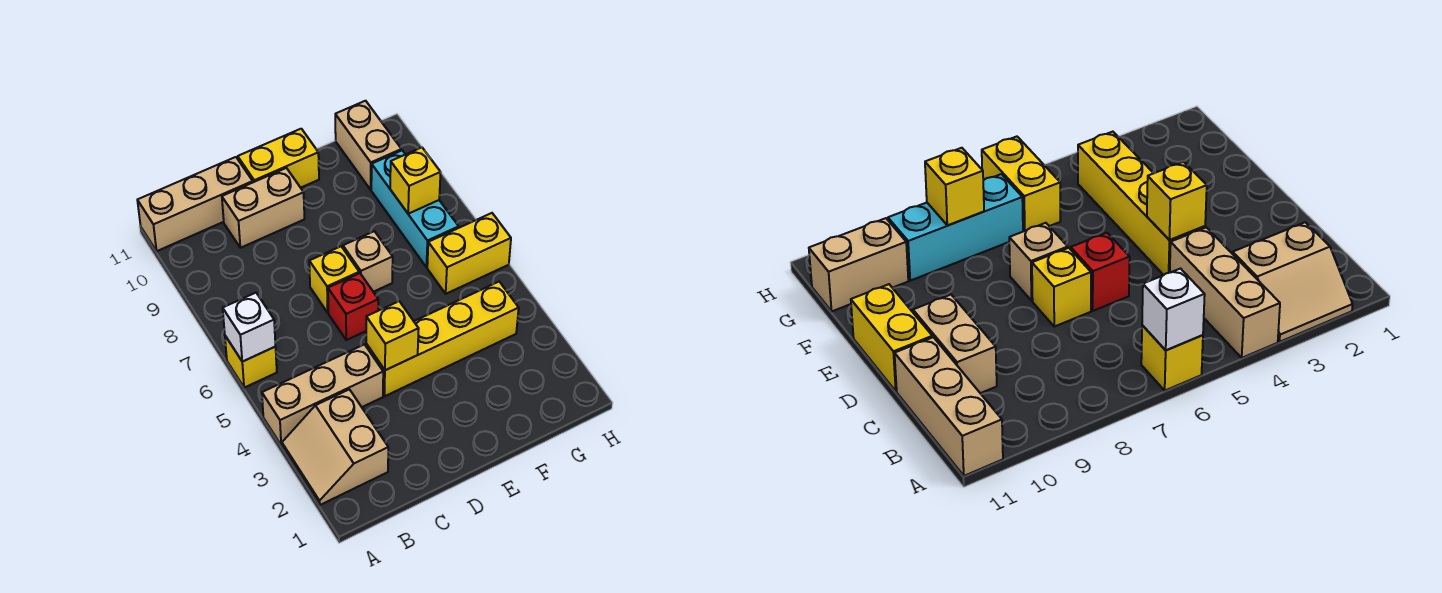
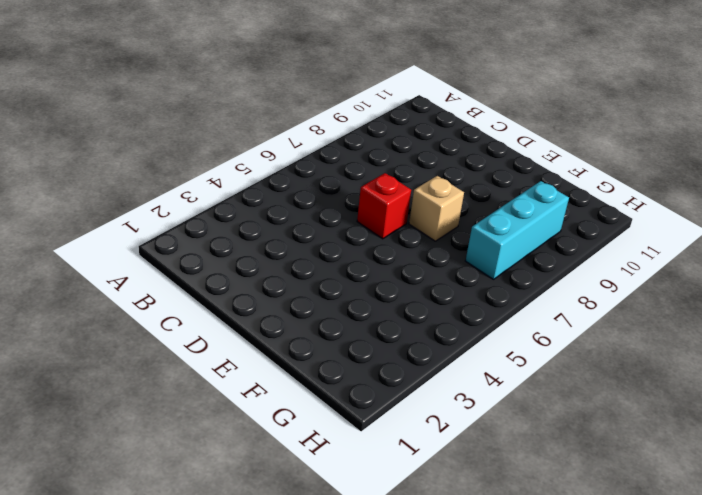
none -> tan 2x2 slope [282,389,388,505]
none -> tan 1x3 brick [262,344,383,445]
none -> yellow 1x1 brick [225,336,277,388]

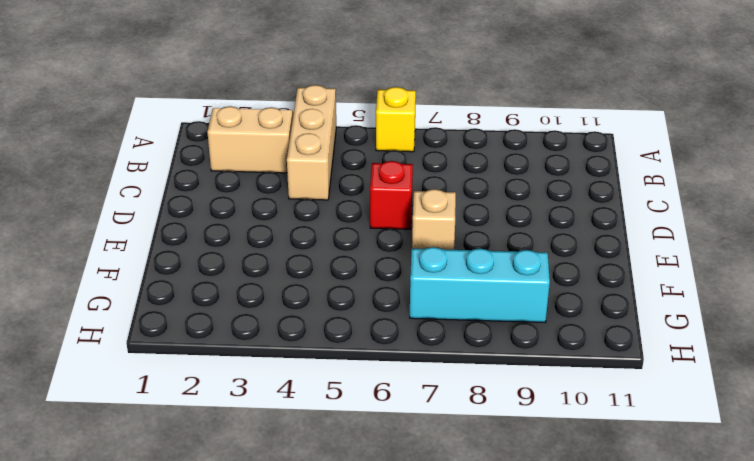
none -> tan 1x3 brick [137,157,253,251]
none -> tan 1x2 brick [222,168,304,248]
none -> yellow 1x4 brick [366,282,519,396]

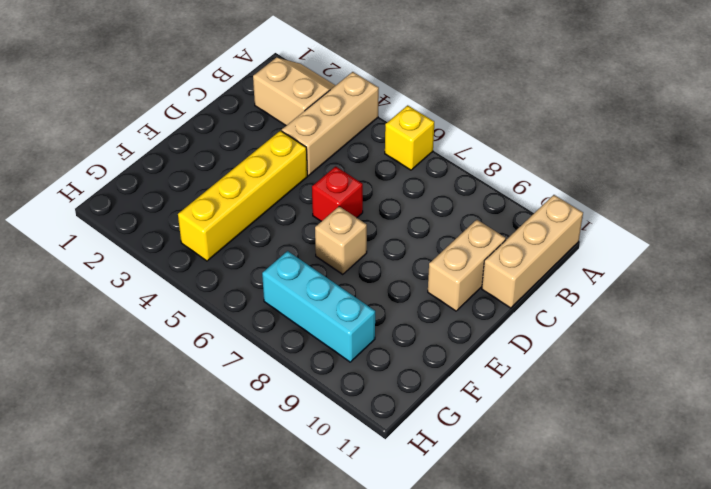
none -> yellow 1x1 brick [309,246,359,313]
none -> yellow 1x2 brick [238,129,319,188]
none -> yellow 1x2 brick [427,213,511,294]

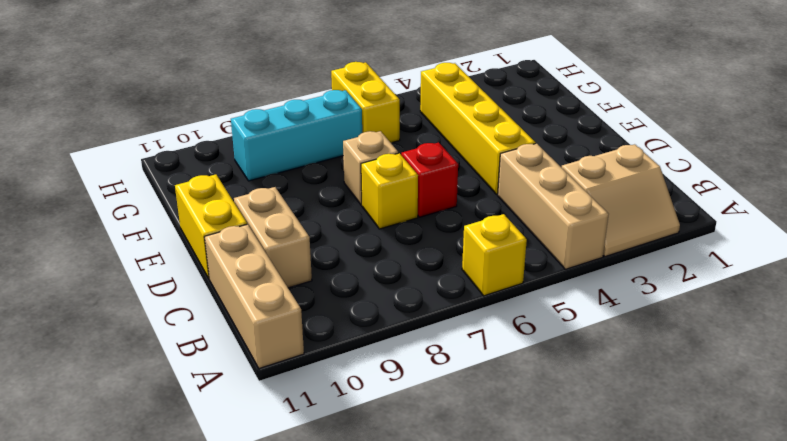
none -> tan 1x2 brick [335,101,401,190]
none -> white 1x1 brick [223,293,275,362]
none -> yellow 1x1 brick [366,301,419,370]

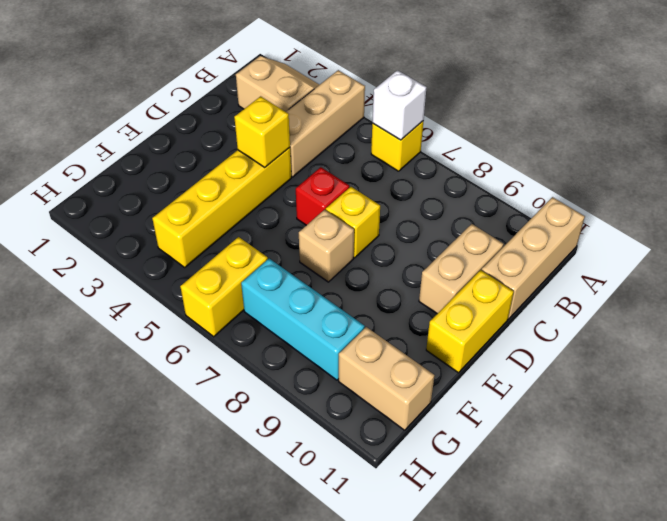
none -> yellow 1x1 brick [390,147,441,214]

